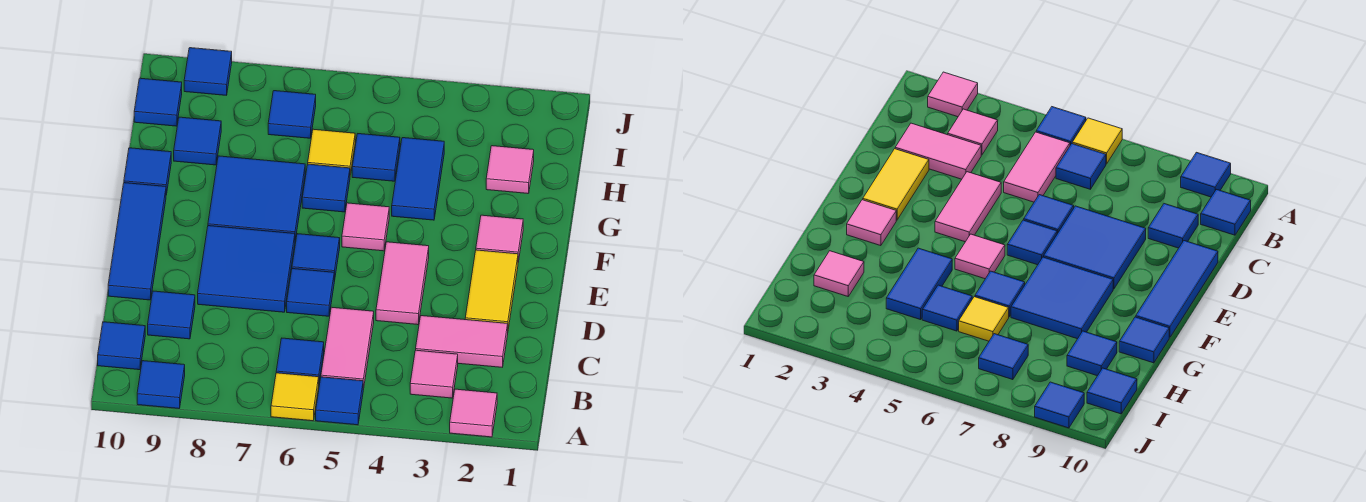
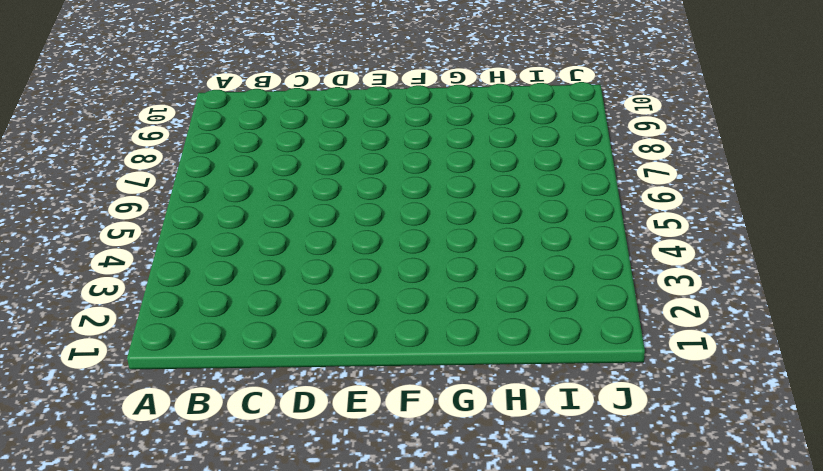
none -> pink 1x1 tile [450,389,497,437]
none -> blue 1x1 tile [316,377,363,425]
none -> yellow 1x1 tile [271,373,319,421]

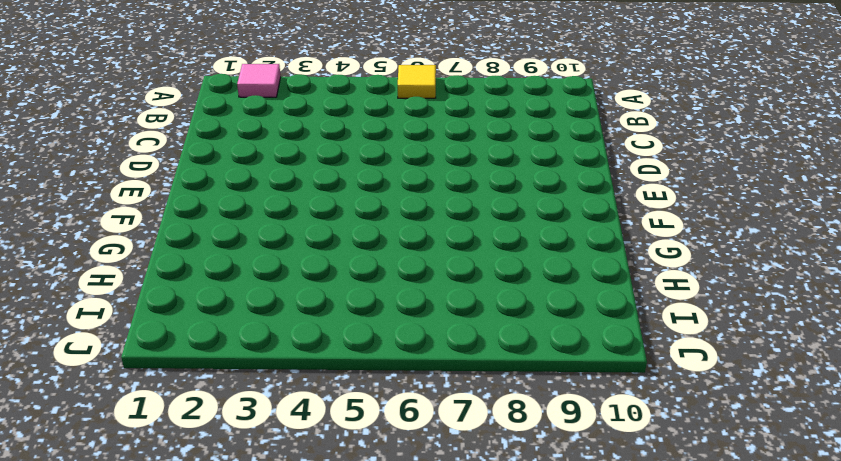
none -> blue 1x1 tile [316,377,363,425]
none -> blue 1x1 tile [137,361,185,408]
none -> pink 1x1 tile [410,350,458,398]

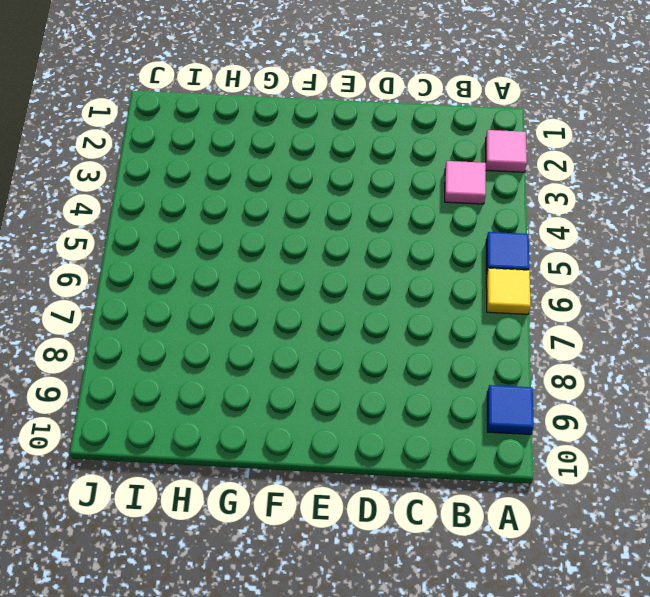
none -> pink 1x2 tile [321,307,374,390]
none -> blue 1x1 tile [276,338,324,382]
none -> blue 1x1 tile [98,322,145,370]

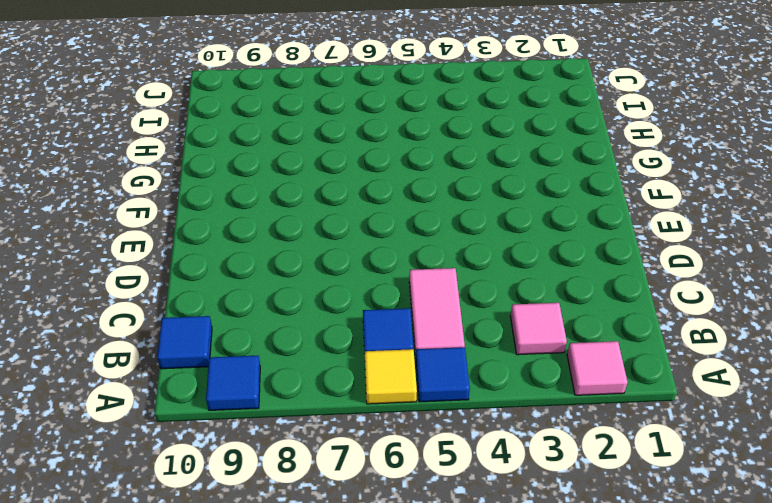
none -> pink 1x2 tile [416,316,508,367]
none -> blue 1x1 tile [148,291,195,339]
none -> yellow 1x2 tile [465,250,518,329]

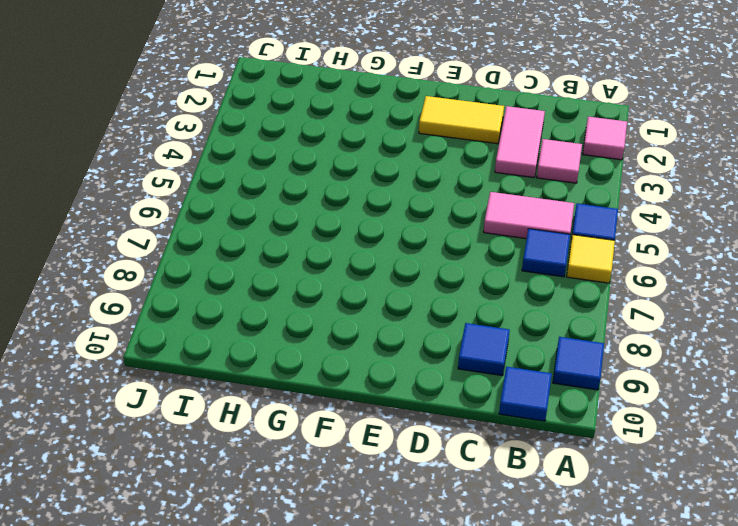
none -> pink 1x2 tile [376,242,429,325]
none -> blue 1x1 tile [287,269,334,316]
none -> blue 2x2 tile [198,226,295,312]

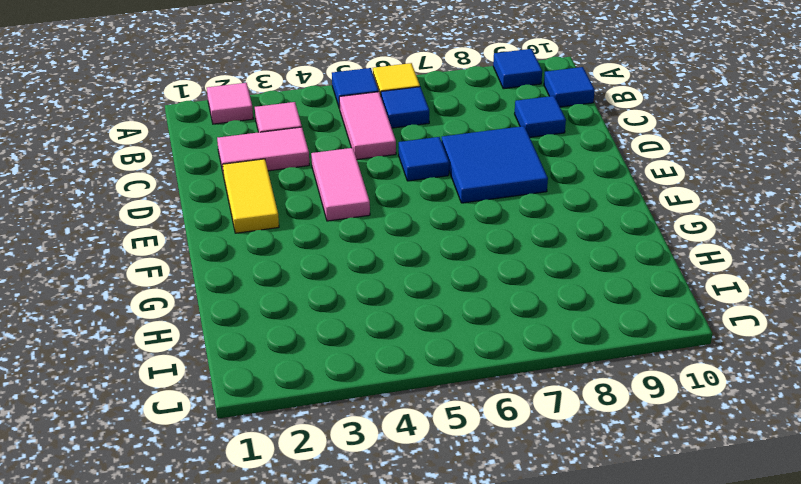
none -> blue 1x3 tile [108,183,166,300]
none -> blue 1x1 tile [292,234,340,281]
none -> pink 1x1 tile [476,215,523,262]

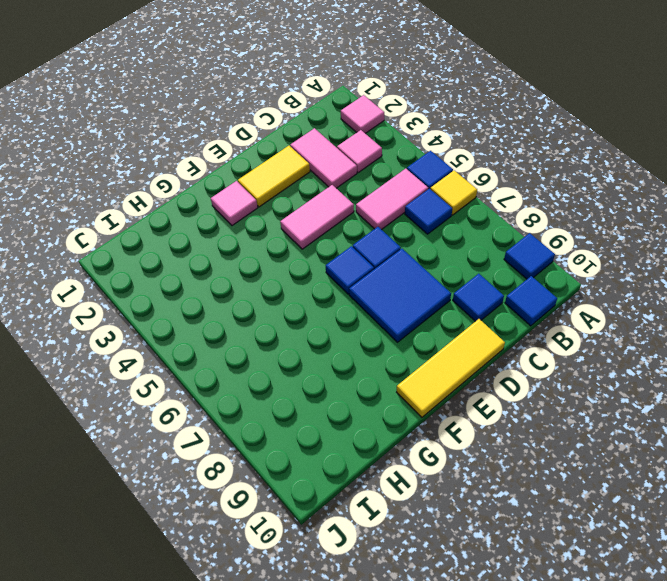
yellow 1x3 tile [397,319,505,417] -> blue 1x3 tile [108,183,166,300]
none -> pink 1x1 tile [342,203,389,251]
none -> blue 2x2 tile [208,156,305,240]
none -> blue 1x2 tile [392,138,444,220]

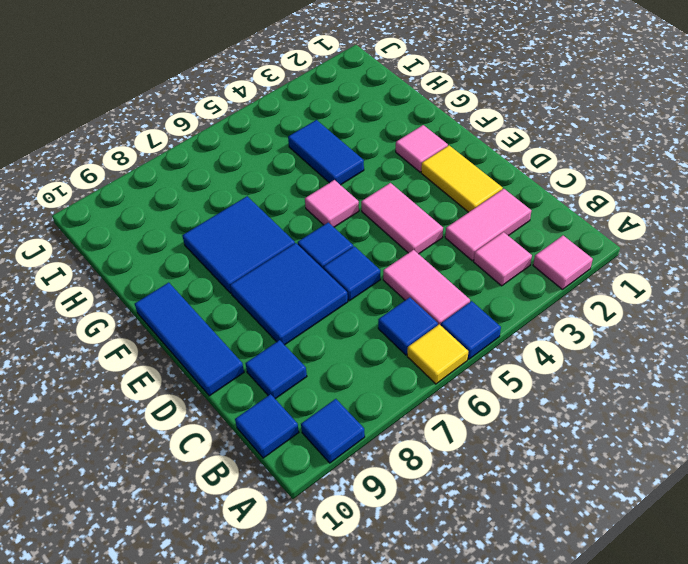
none -> blue 1x1 tile [302,164,350,212]
none -> blue 1x1 tile [124,148,171,195]
none -> pink 1x1 tile [486,146,534,194]

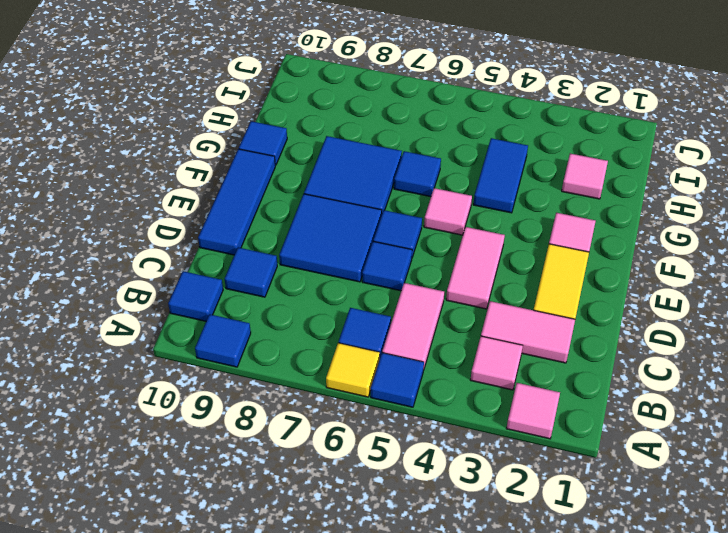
none -> blue 1x1 tile [352,134,400,181]
none -> yellow 1x1 tile [308,129,355,175]
none -> blue 1x1 tile [174,117,221,165]

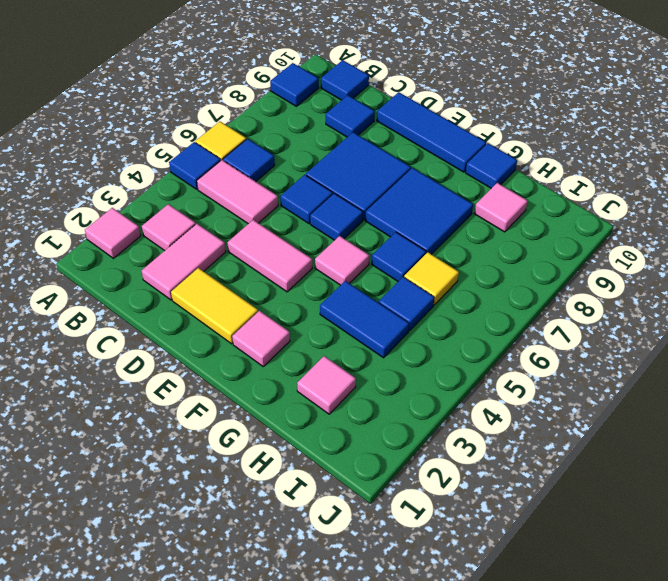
pink 1x1 tile [474,183,528,232] -> blue 1x1 tile [174,117,221,165]
none -> blue 1x1 tile [268,91,316,138]
none -> blue 1x1 tile [134,78,182,126]
none -> blue 1x1 tile [184,48,232,95]

